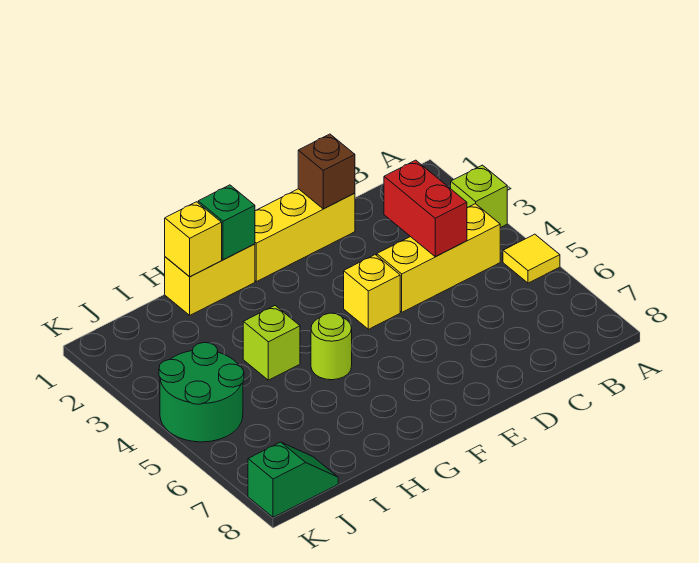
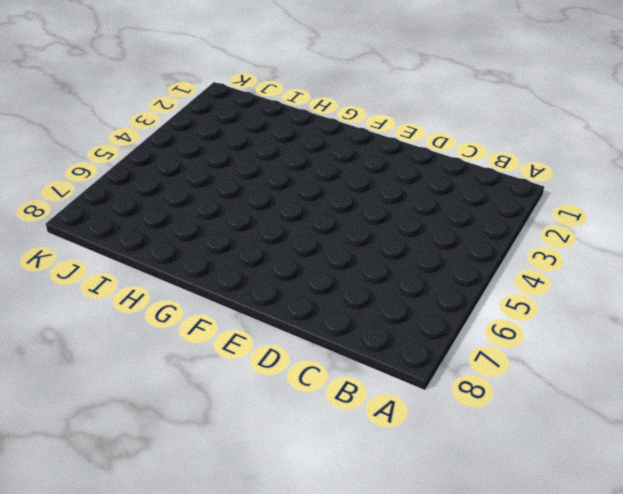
none -> lime 1x1 brick [451,165,507,228]
none -> yellow 1x1 tile [503,234,560,283]
none -> yellow 1x3 brick [377,204,500,312]

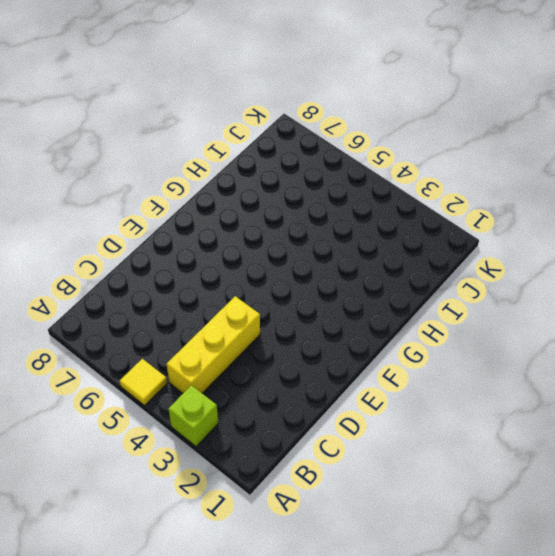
none -> yellow 1x3 brick [255,189,355,282]
none -> yellow 1x1 brick [344,255,400,329]
none -> yellow 1x2 brick [165,244,255,315]

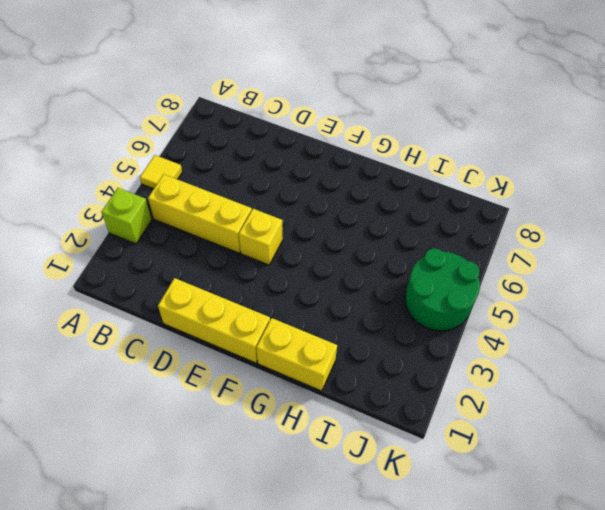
none -> lime 1x1 round brick [311,313,352,380]
none -> lime 1x1 brick [243,306,300,380]
none -> green 1x2 slope [248,442,338,517]

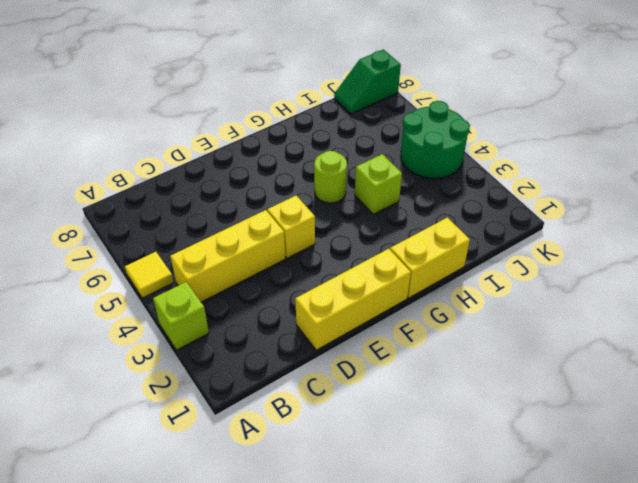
none -> red 1x2 brick [384,160,467,256]
none -> brown 1x1 brick [298,134,355,209]
none -> green 1x1 brick [198,185,255,260]

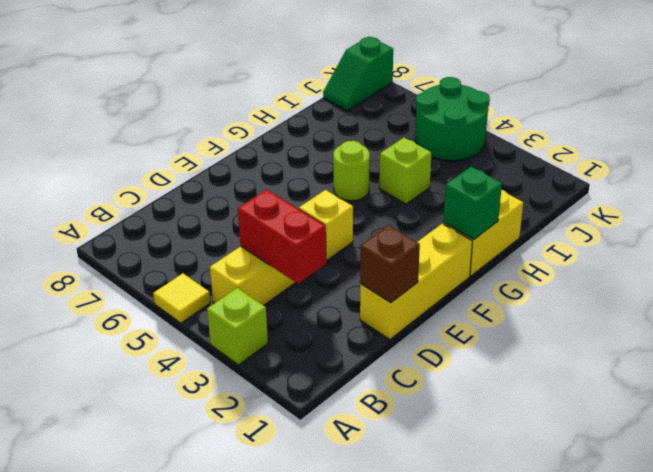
none -> yellow 1x1 brick [165,202,222,277]

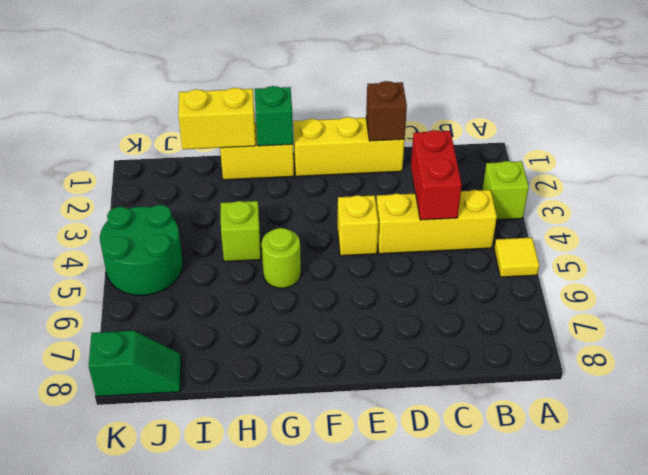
yellow 1x2 brick [178,88,256,149] -> yellow 1x1 brick [165,202,222,277]

